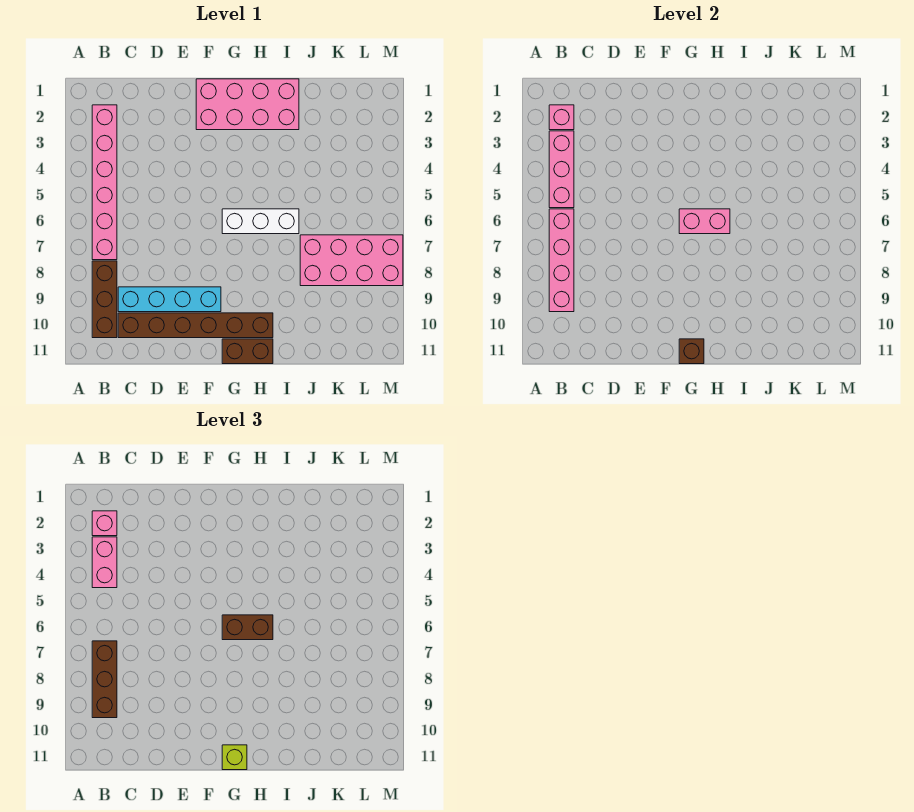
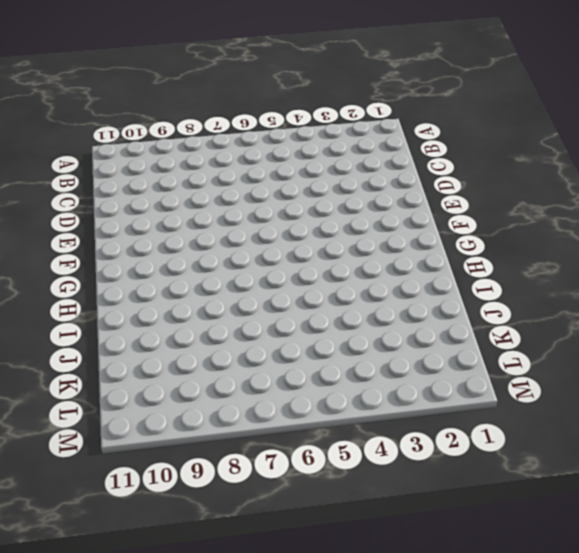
none -> pink 1x6 brick [92,105,117,260]
none -> brown 1x3 brick [92,261,117,338]
none -> cyan 1x4 brick [118,287,221,312]

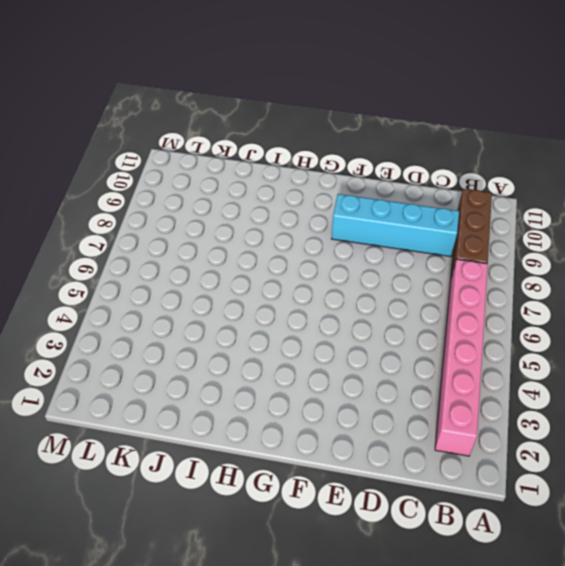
none -> brown 1x6 brick [118,313,273,338]
none -> pink 2x4 brick [196,79,299,130]
none -> white 1x3 brick [222,209,299,234]

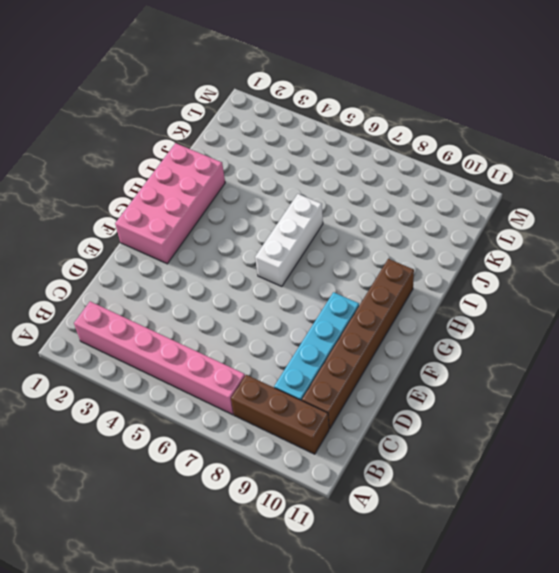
none -> brown 1x2 brick [222,339,273,364]
none -> pink 2x4 brick [300,235,403,286]
none -> pink 1x1 brick [549,105,574,130]

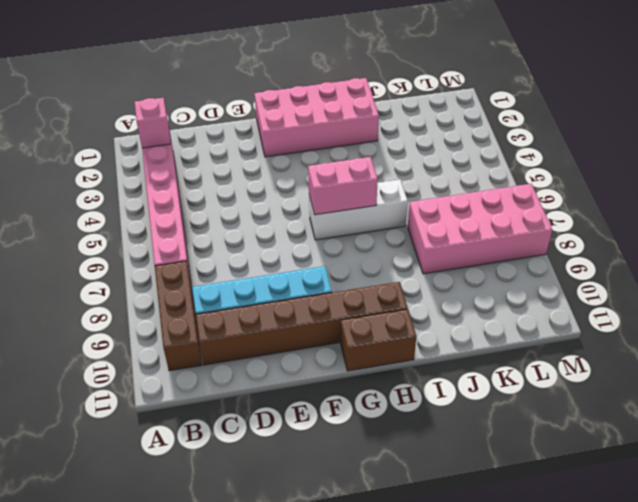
none -> pink 1x3 brick [549,131,574,208]
none -> pink 1x4 brick [549,209,574,312]
none -> brown 1x1 brick [679,339,704,364]

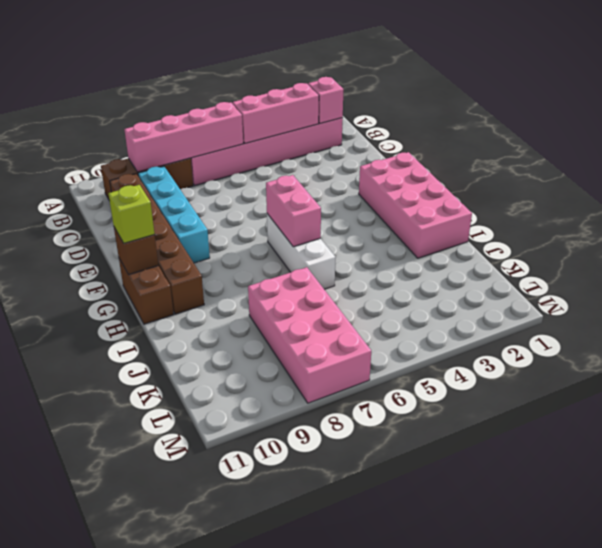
none -> pink 1x1 brick [92,511,117,536]
none -> pink 1x2 brick [92,537,117,588]
none -> brown 1x3 brick [92,641,117,718]

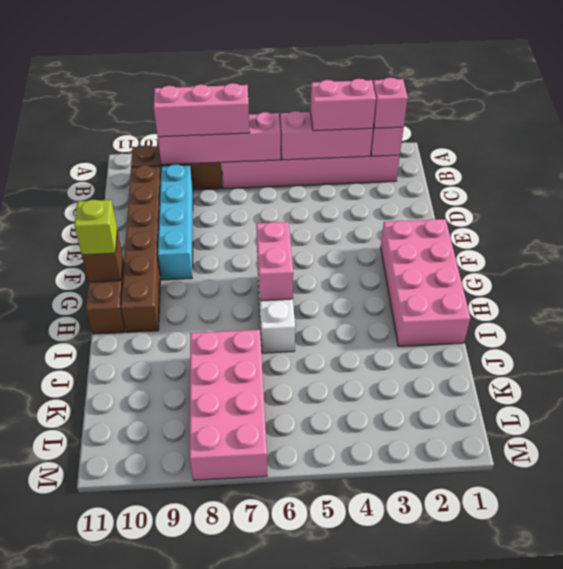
pink 1x3 brick [154,83,250,137] -> brown 1x3 brick [92,641,117,718]
none -> brown 1x2 brick [222,615,273,640]

